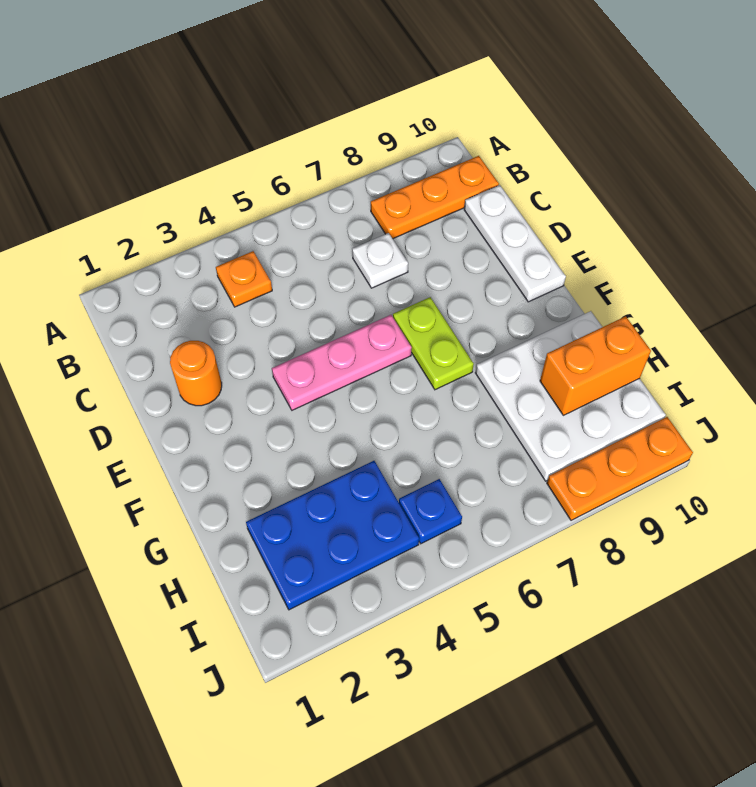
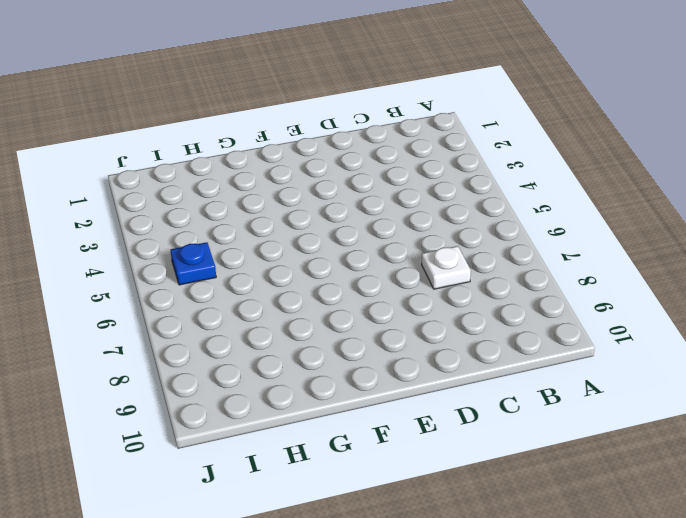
none -> orange 1x1 plate [216,251,272,307]
none -> orange 1x3 plate [371,156,499,239]
none -> white 1x3 plate [464,185,566,302]

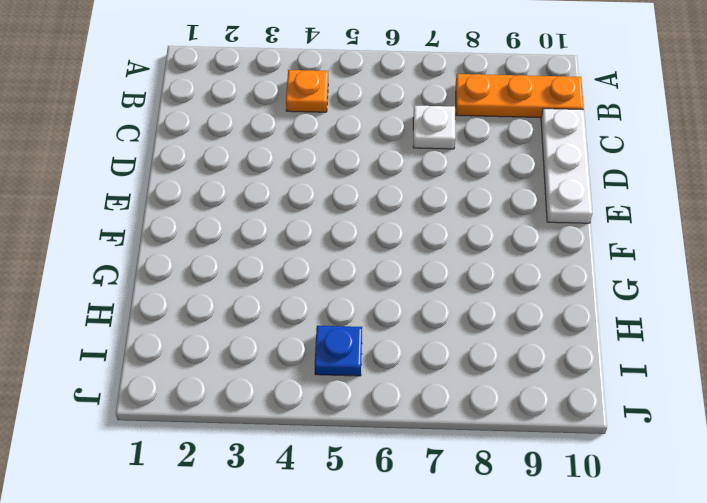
none -> orange 1x1 round brick [170,341,222,406]
none -> pink 1x3 plate [272,315,412,410]
none -> lime 1x2 plate [393,297,474,390]

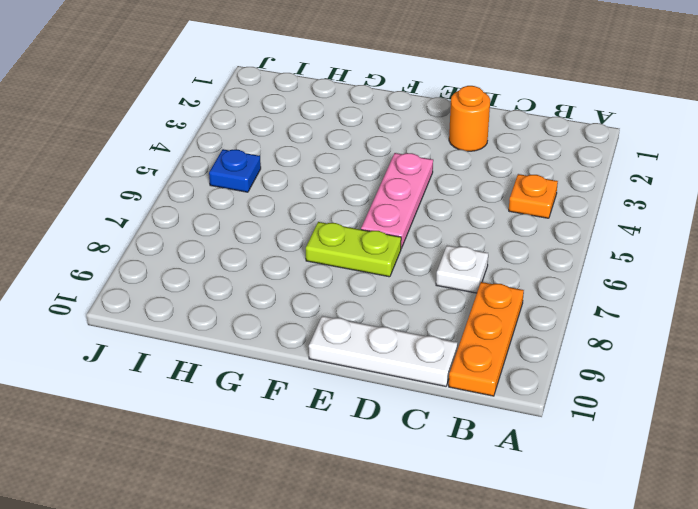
none -> white 3x3 plate [475,311,666,481]
none -> blue 2x3 plate [246,461,419,610]
none -> orange 1x3 plate [547,417,693,520]

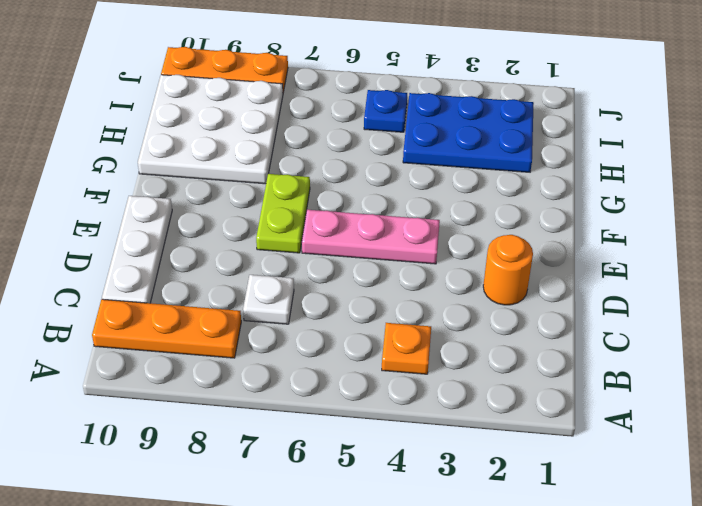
none -> orange 1x2 brick [540,316,651,415]

